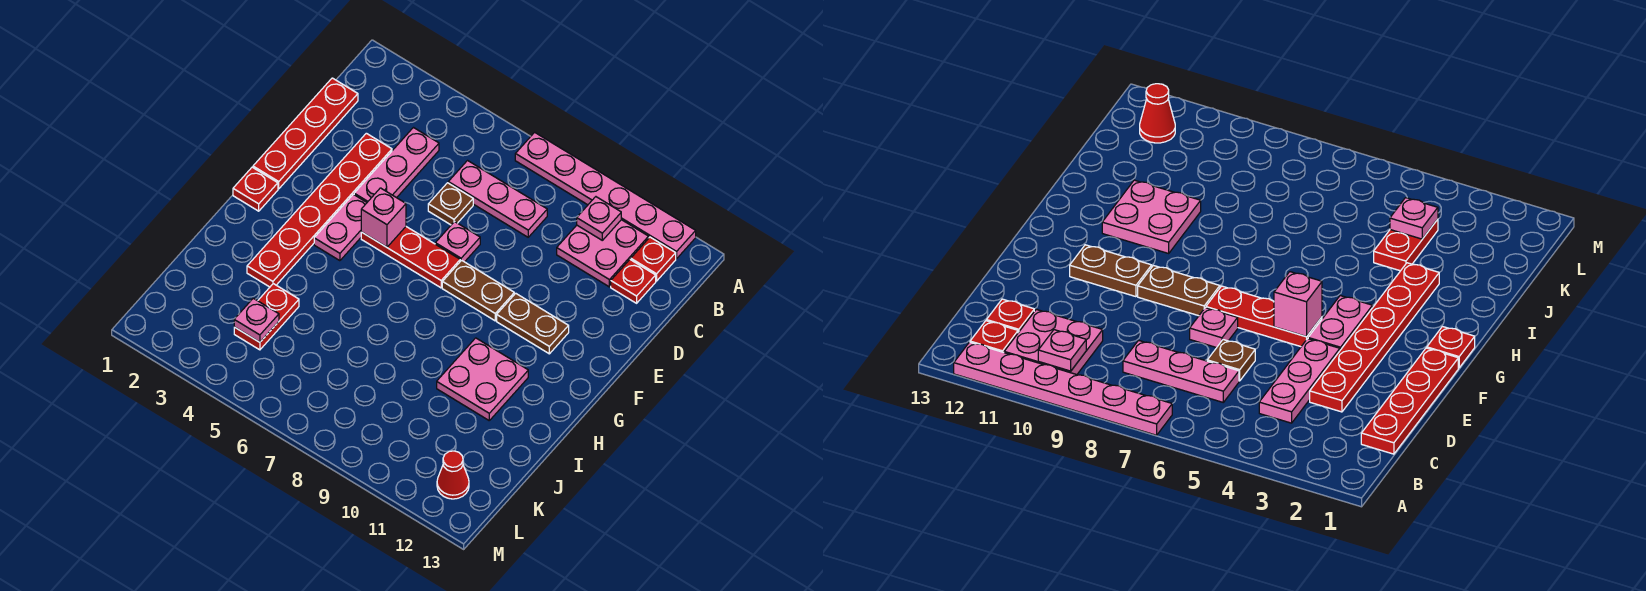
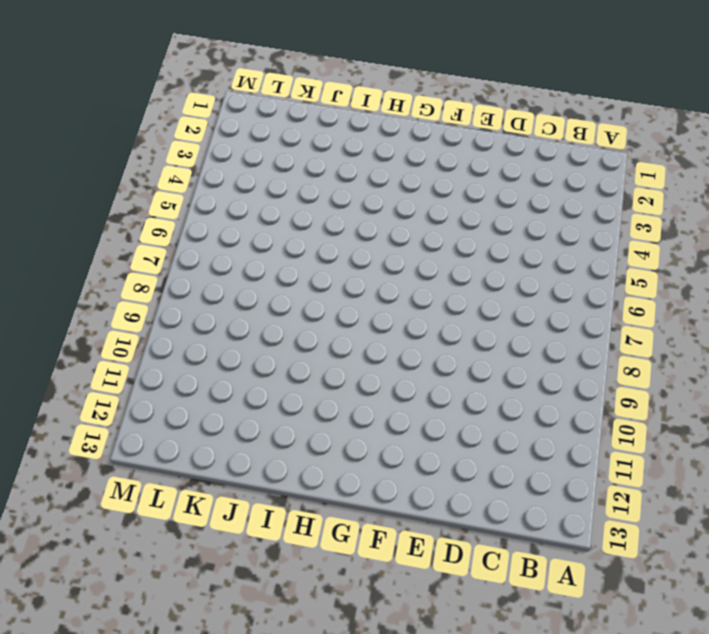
none -> pink 1x6 plate [515,132,696,259]
none -> pink 2x2 plate [557,220,649,287]
none -> red 1x1 plate [631,237,676,281]

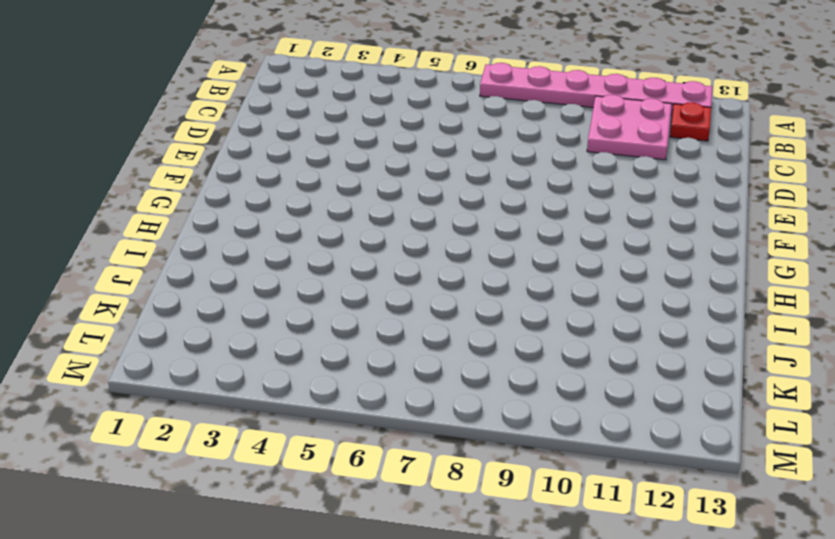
none -> red 1x4 plate [253,78,358,189]
none -> pink 1x3 plate [354,128,439,202]
none -> pink 1x3 plate [448,161,547,237]

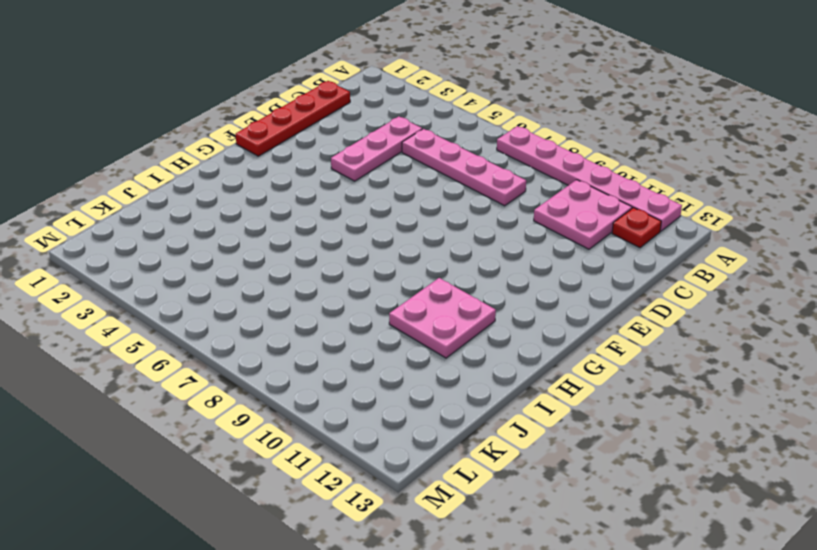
pink 1x4 plate [402,129,526,206] -> pink 1x3 plate [448,161,547,237]
none -> red 1x1 plate [611,260,656,303]
none -> red 1x6 plate [247,133,392,287]
none -> brown 1x1 plate [428,183,473,225]

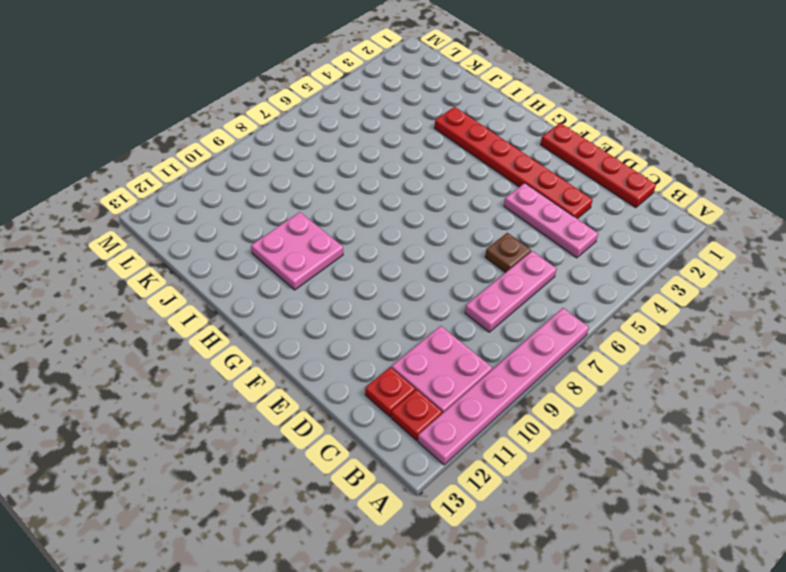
none -> pink 1x1 plate [435,222,480,262]
none -> pink 1x2 plate [314,194,367,261]
none -> red 1x3 plate [361,227,460,288]

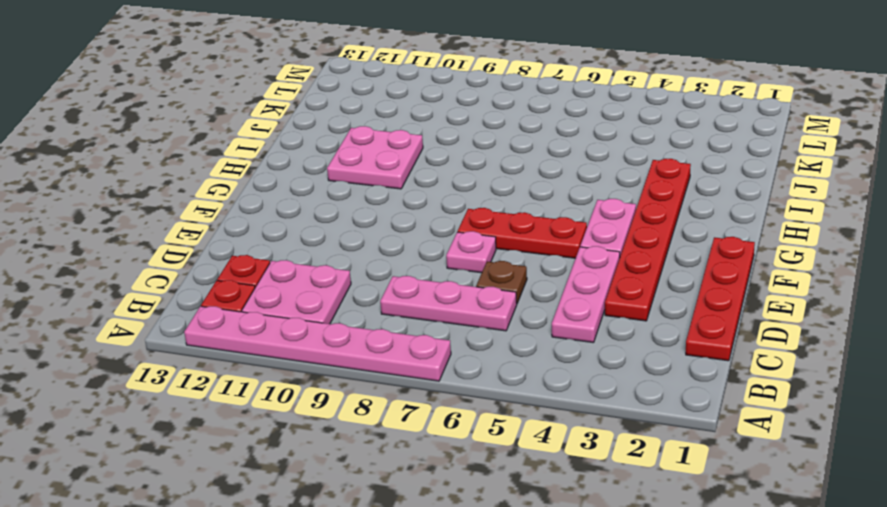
none -> brown 1x2 plate [442,260,514,321]
none -> brown 1x2 plate [497,293,569,354]
none -> red 1x1 plate [233,167,278,211]

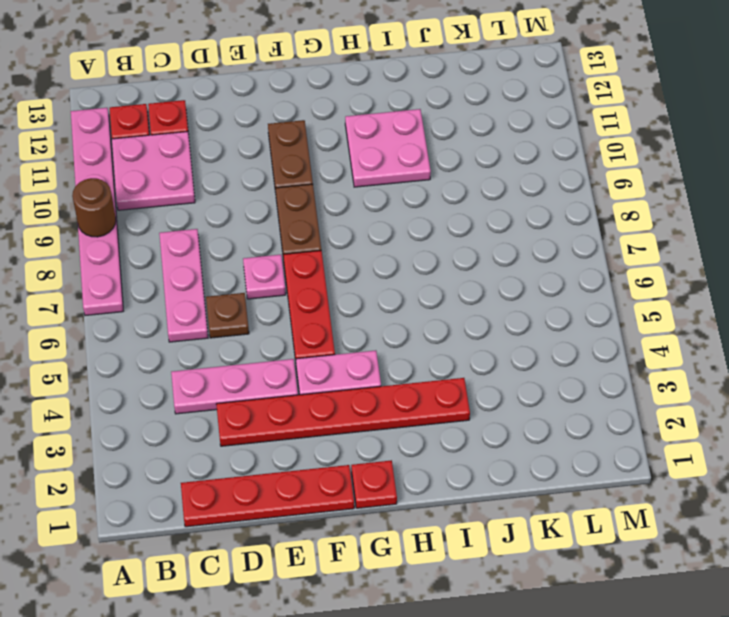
brown 1x1 round brick [72,178,116,237] -> none
none -> red 1x2 plate [234,284,299,350]
none -> red 1x1 cone [437,451,469,499]
none -> pink 1x1 plate [577,197,621,240]

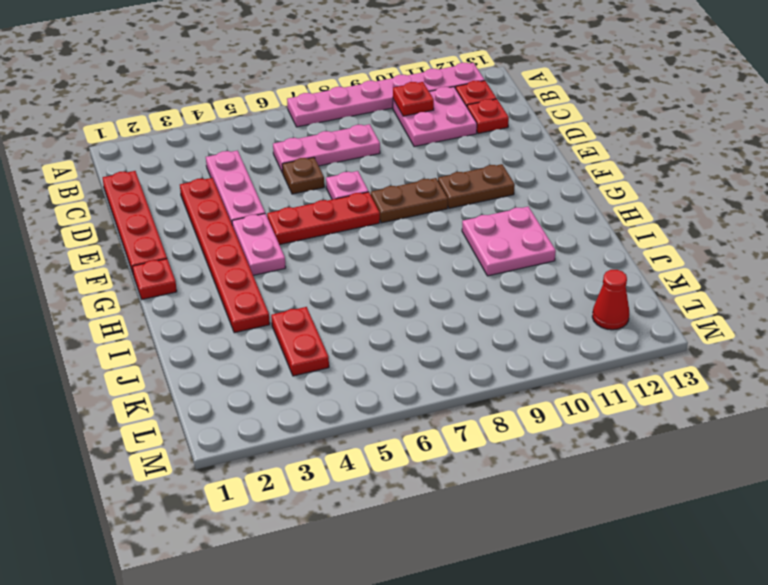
red 1x1 plate [393,82,434,116] -> pink 1x1 plate [577,197,621,240]
none -> pink 1x1 brick [361,188,406,247]
none -> pink 1x1 plate [234,298,279,342]

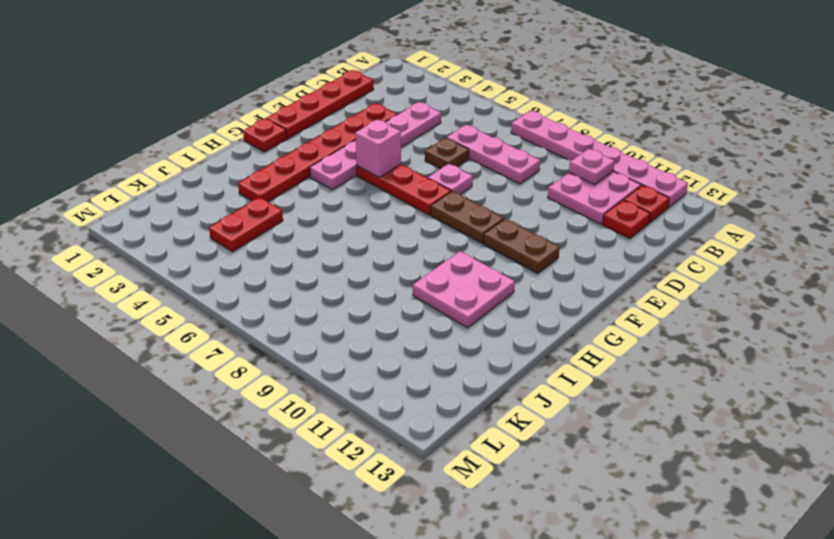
none -> red 1x1 cone [437,451,469,499]
none -> pink 1x1 plate [234,298,279,342]

